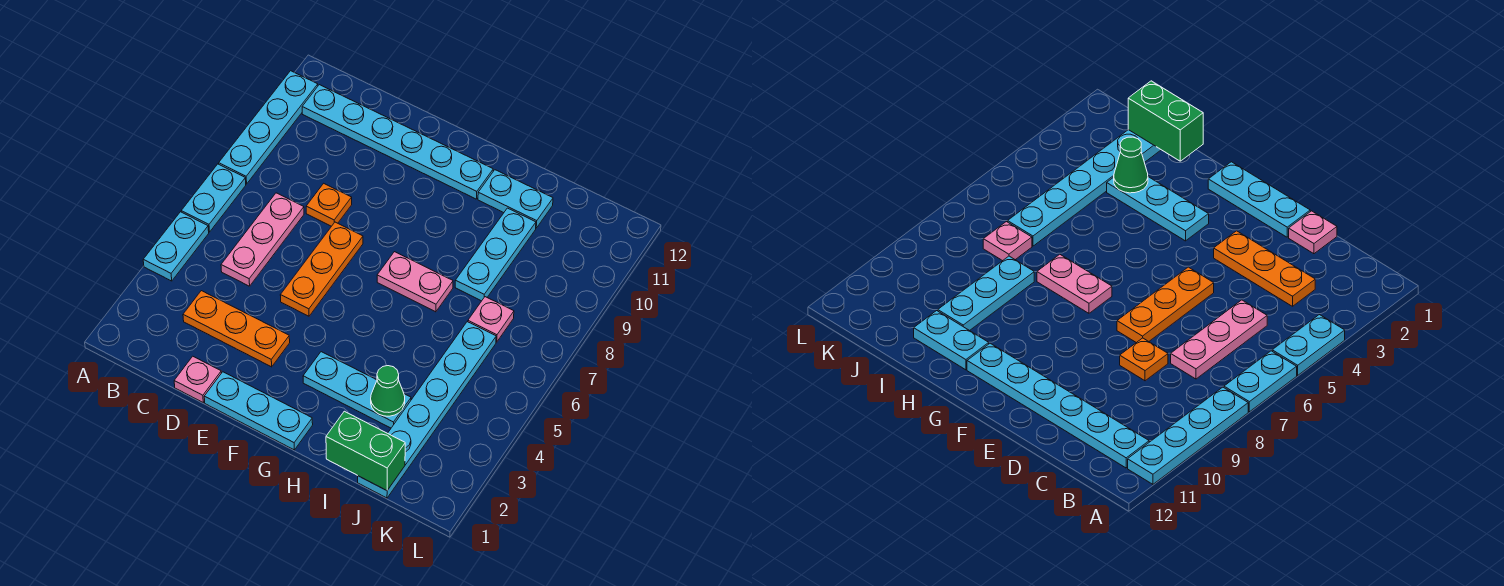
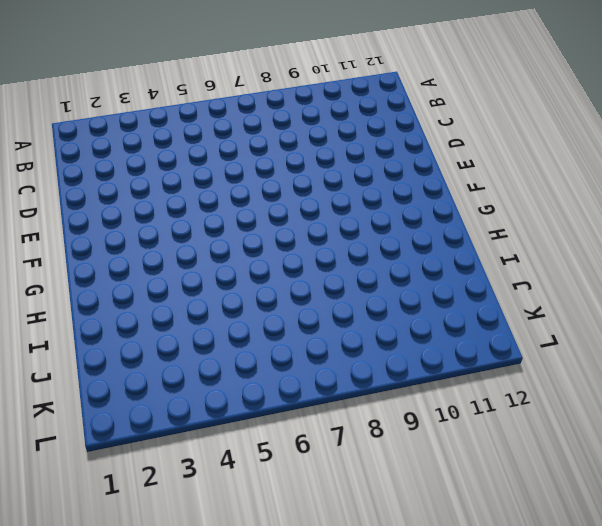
none -> cyan 1x2 plate [143,212,209,281]
none -> cyan 1x2 plate [181,164,246,232]
none -> cyan 1x4 plate [219,71,318,184]

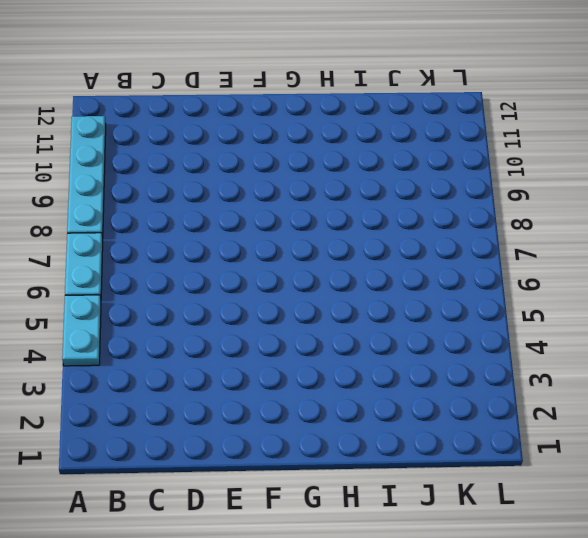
none -> cyan 1x6 plate [302,85,493,199]
none -> orange 1x3 plate [183,291,290,367]
none -> pink 1x3 plate [221,193,304,286]

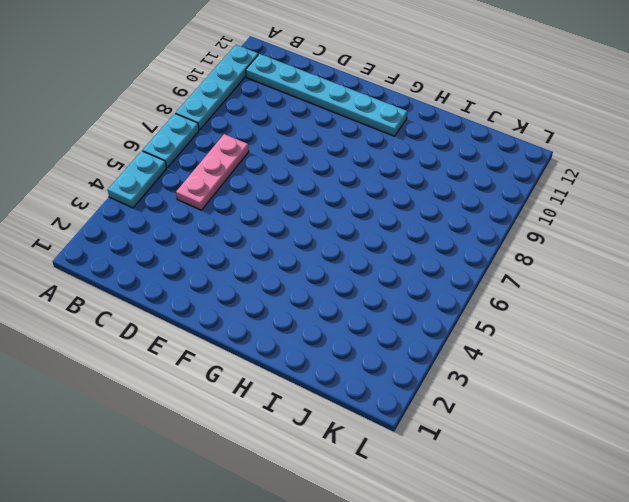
none -> orange 1x3 plate [183,291,290,367]
none -> pink 1x1 plate [174,356,221,402]
none -> orange 1x1 plate [306,183,352,226]

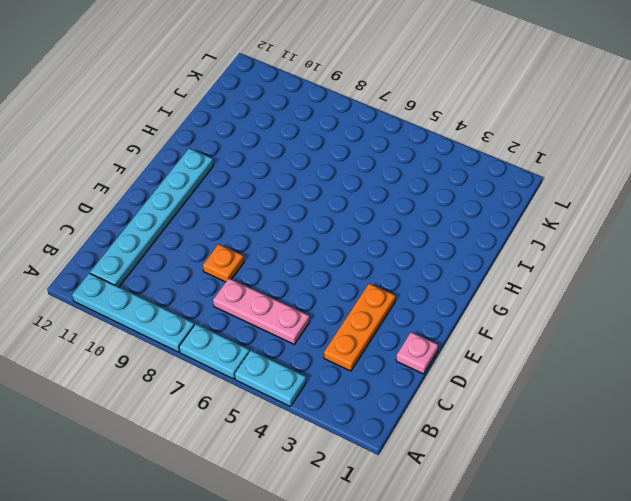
none -> cyan 1x3 plate [204,372,313,450]
none -> orange 1x3 plate [280,222,363,316]
none -> cyan 1x3 plate [303,352,411,428]

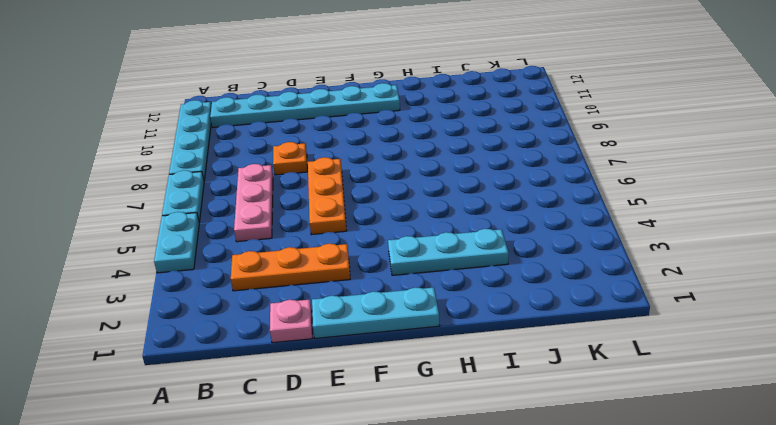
none -> pink 1x2 plate [377,252,453,312]
none -> cyan 1x2 plate [478,170,553,228]
none -> cyan 1x3 plate [455,208,536,301]

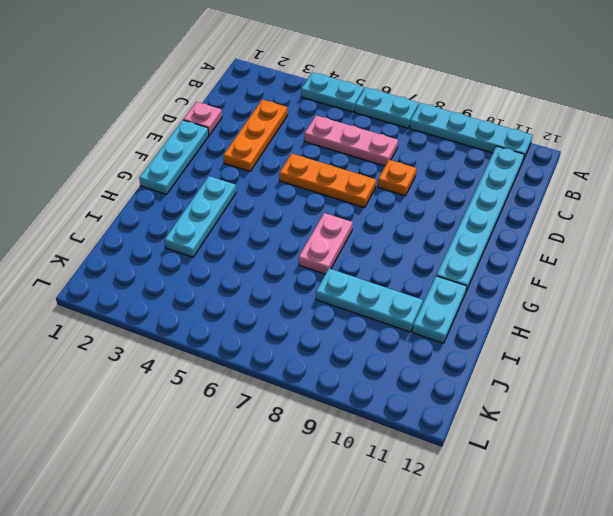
none -> cyan 1x6 plate [358,322,496,498]
none -> pink 1x1 plate [468,297,514,342]
none -> green 1x2 brick [326,411,405,491]

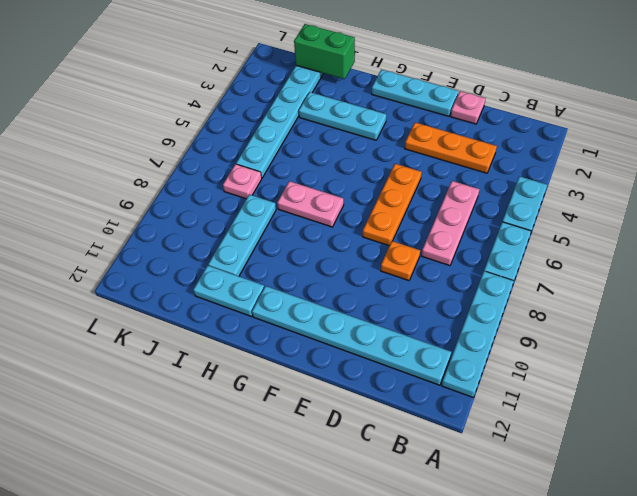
none -> green 1x1 cone [371,366,405,416]

